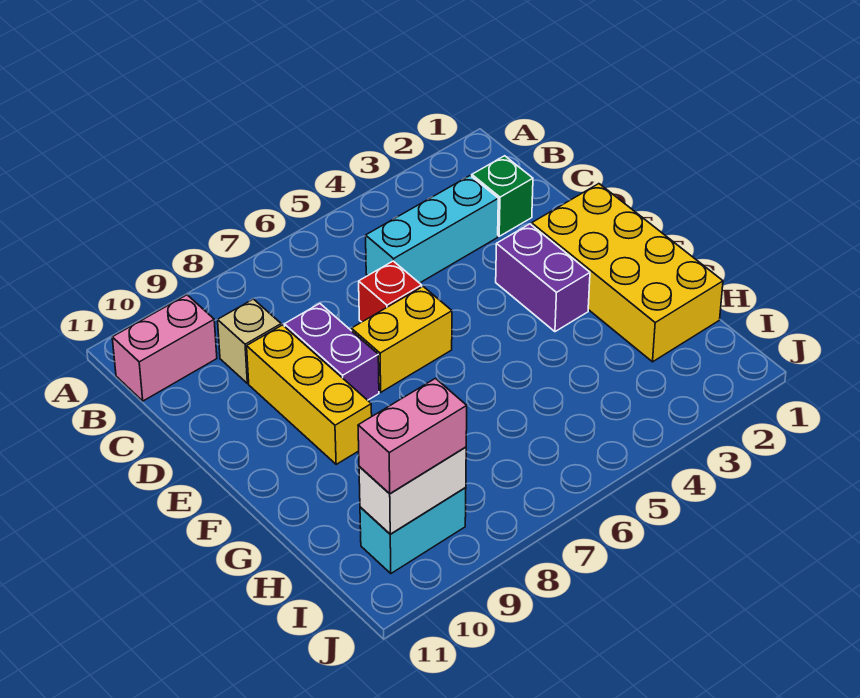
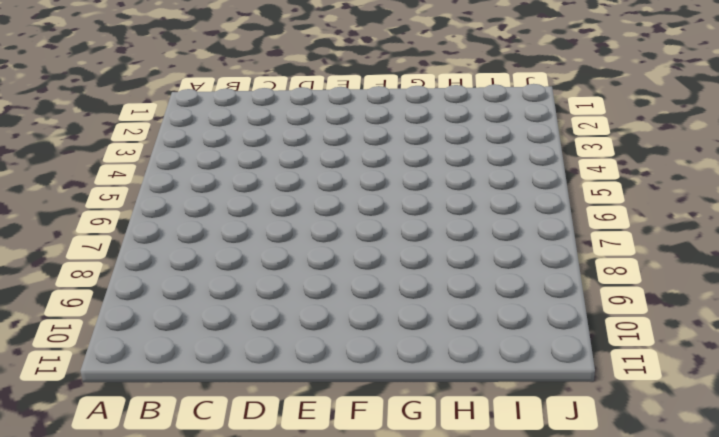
none -> pink 1x2 brick [112,295,217,401]
none -> green 1x1 brick [472,156,533,236]
none -> cyan 1x3 brick [366,176,498,283]

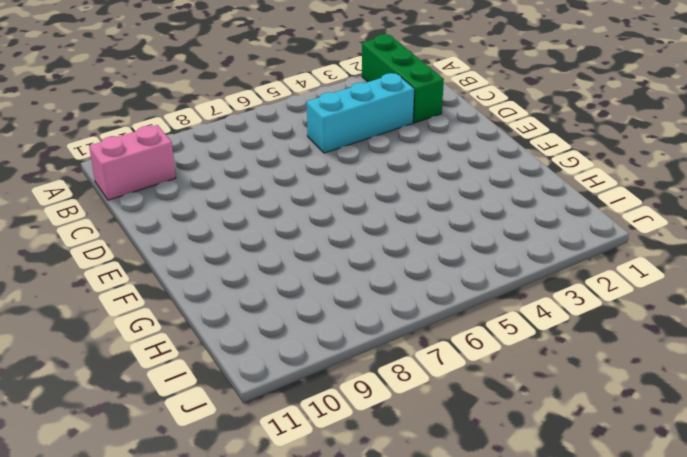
green 1x3 brick [362,34,444,123] -> green 1x1 brick [472,156,533,236]
none -> tan 1x1 brick [218,299,281,383]
none -> red 1x1 brick [359,261,422,322]
none -> purple 1x2 brick [284,304,379,400]

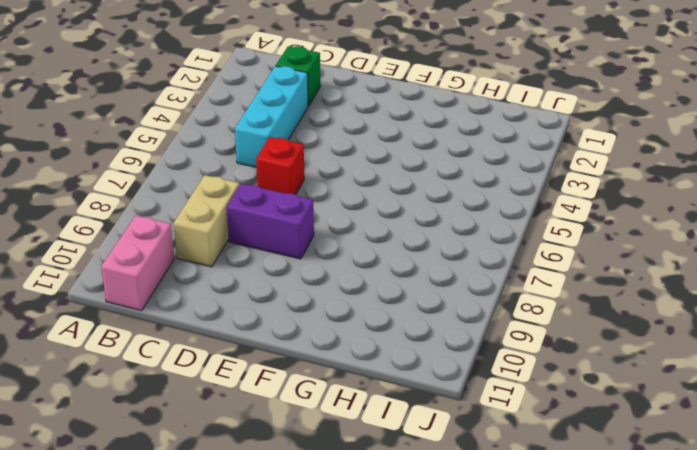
tan 1x2 brick [174,175,239,267] -> tan 1x1 brick [218,299,281,383]
none -> yellow 1x3 brick [247,325,372,464]
none -> yellow 2x4 brick [532,184,723,362]
none -> purple 1x2 brick [496,224,590,332]

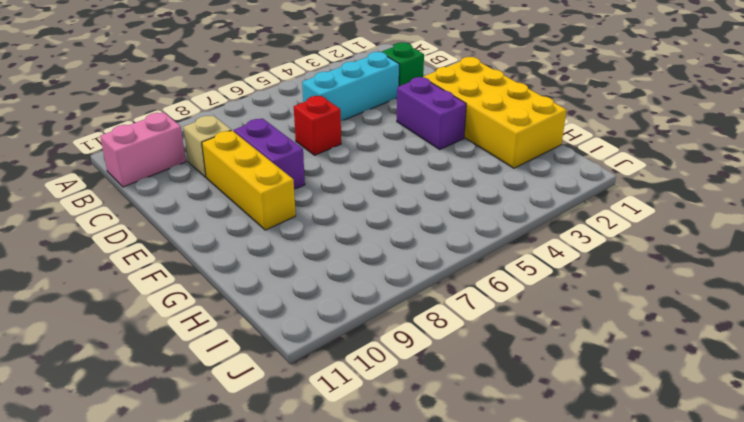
none -> yellow 1x2 brick [351,287,452,392]
none -> cyan 1x2 brick [360,488,466,573]
none -> white 1x2 brick [359,447,466,534]

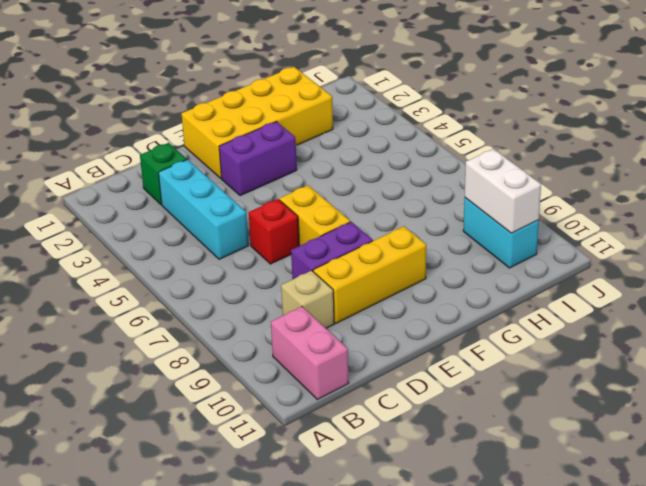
none -> pink 1x2 brick [358,378,467,494]

